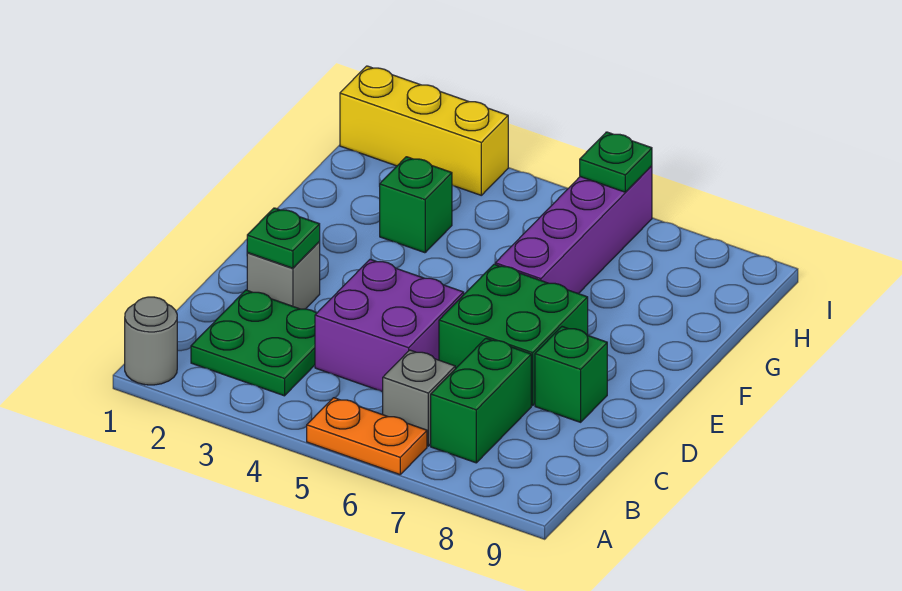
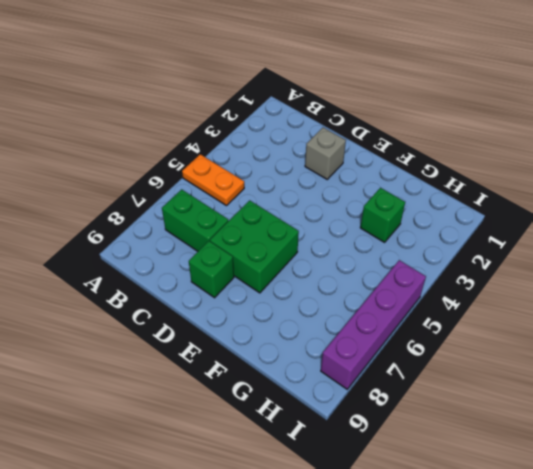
orange 1x2 plate [182,154,244,206] -> orange 1x2 plate turned to [307,398,427,475]
purple 1x4 brick [321,260,426,389] -> purple 1x4 brick turned to [495,166,652,294]
none -> grey 1x1 round brick [125,297,177,385]
none -> green 2x2 plate [191,290,317,396]
none -> grey 1x1 brick [383,350,455,446]

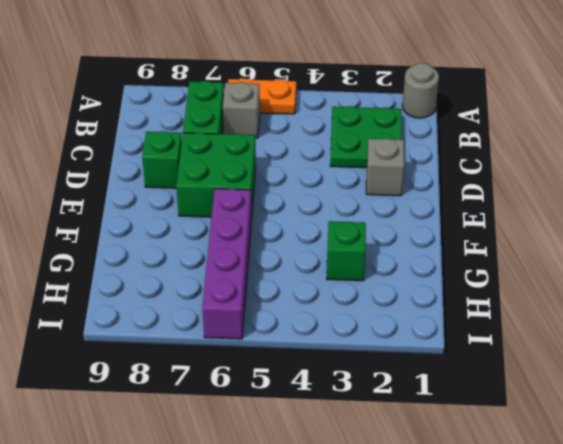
none -> purple 2x2 brick [315,259,464,392]
none -> yellow 1x3 brick [340,66,508,195]
none -> green 1x1 plate [247,208,320,268]

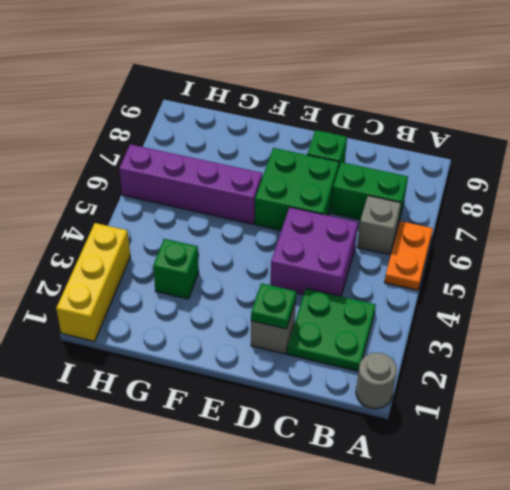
none -> green 1x1 plate [580,132,652,192]

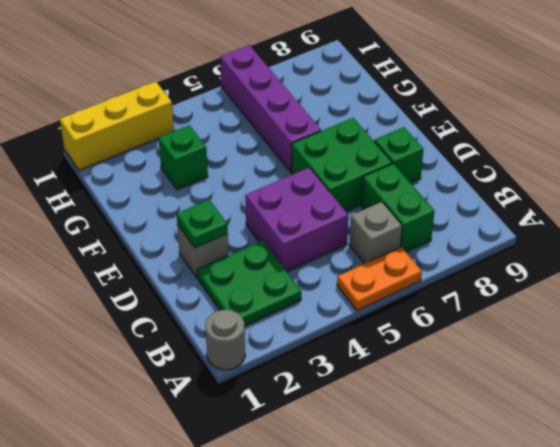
none -> green 1x1 plate [580,132,652,192]

